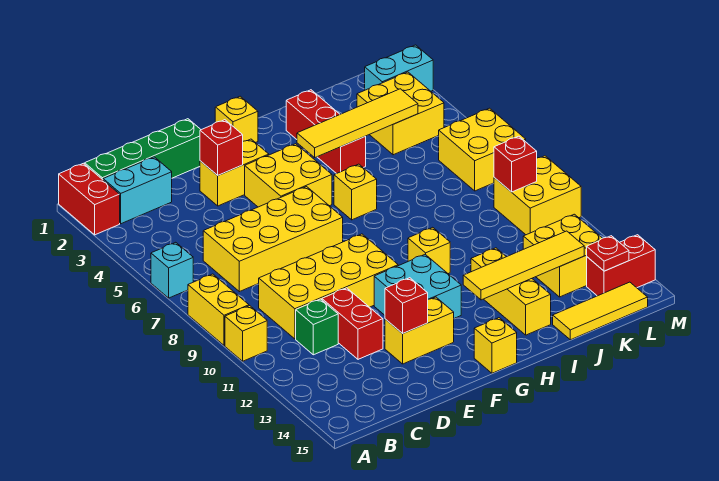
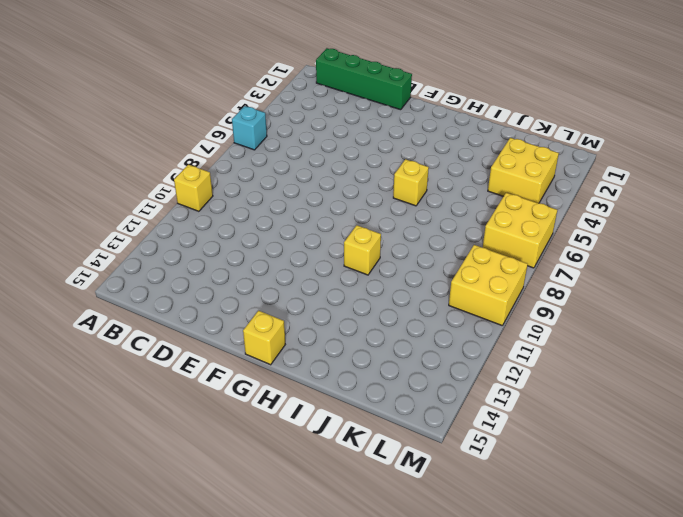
none -> red 1x2 brick [59,163,120,235]
none -> yellow 1x2 brick [188,274,249,346]
none -> cyan 1x2 brick [103,157,172,224]
none -> yellow 2x4 brick [203,187,343,292]

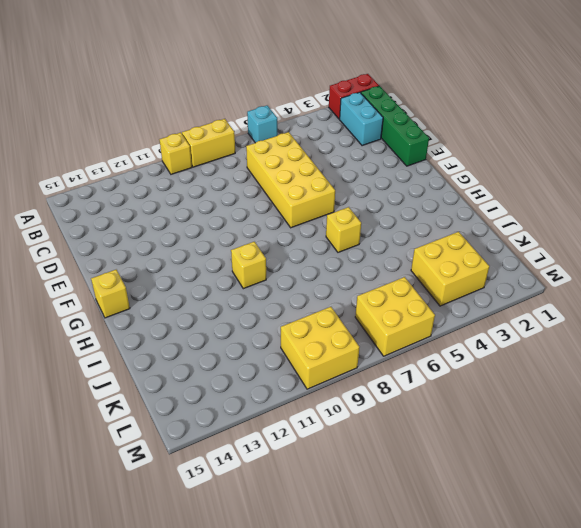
none -> yellow 2x4 brick [259,234,398,339]
none -> green 1x1 brick [296,299,338,355]
none -> red 1x2 brick [322,288,383,359]
none -> yellow 1x2 brick [200,139,269,206]

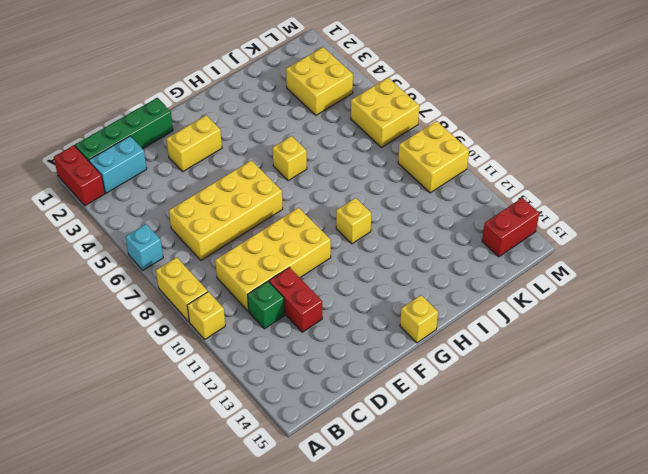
none -> yellow 1x2 brick [385,297,454,364]
none -> yellow 2x2 brick [245,144,332,207]
none -> cyan 2x2 brick [374,254,461,318]
none -> yellow 1x1 brick [215,96,258,143]

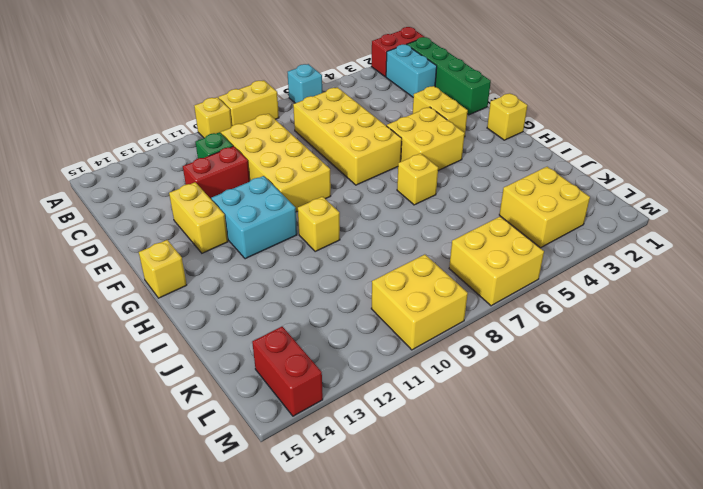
none -> red 1x3 brick [286,90,366,174]
none -> yellow 1x3 brick [471,248,551,335]
none -> yellow 1x3 tile [553,282,648,340]
none -> yellow 2x2 brick [523,214,602,297]

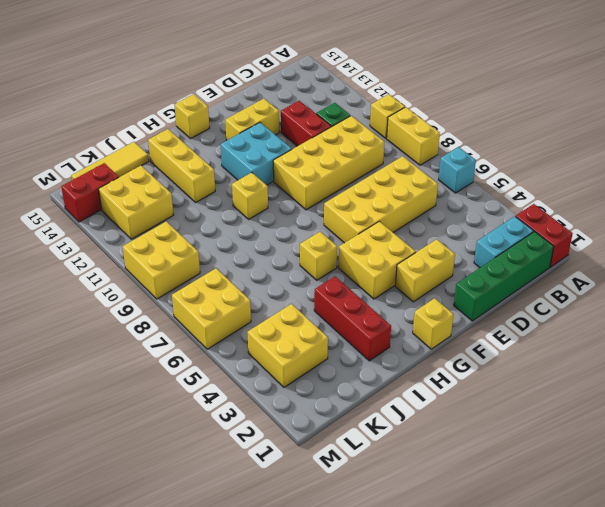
none -> cyan 1x2 brick [365,45,433,91]
none -> red 1x1 brick [200,120,243,175]
none -> red 1x1 brick [385,278,428,334]
none -> yellow 1x4 tile [297,89,418,157]

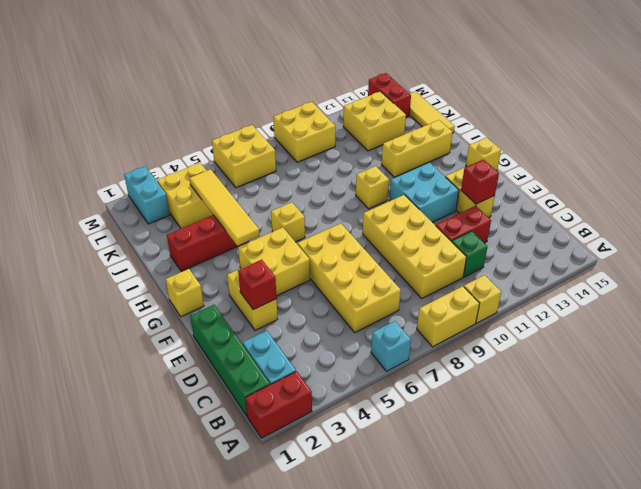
none -> yellow 1x4 tile [463,231,584,300]
none -> red 1x1 brick [494,136,537,192]
none -> red 1x1 plate [587,236,629,271]

